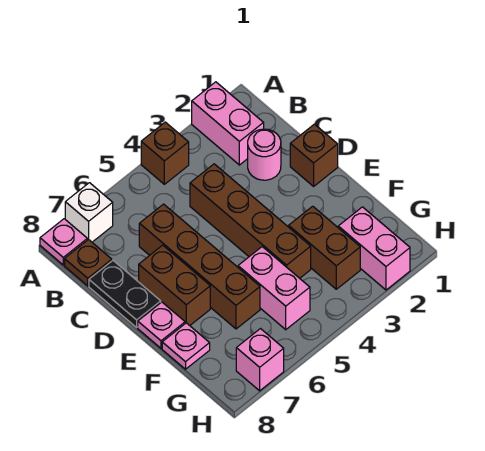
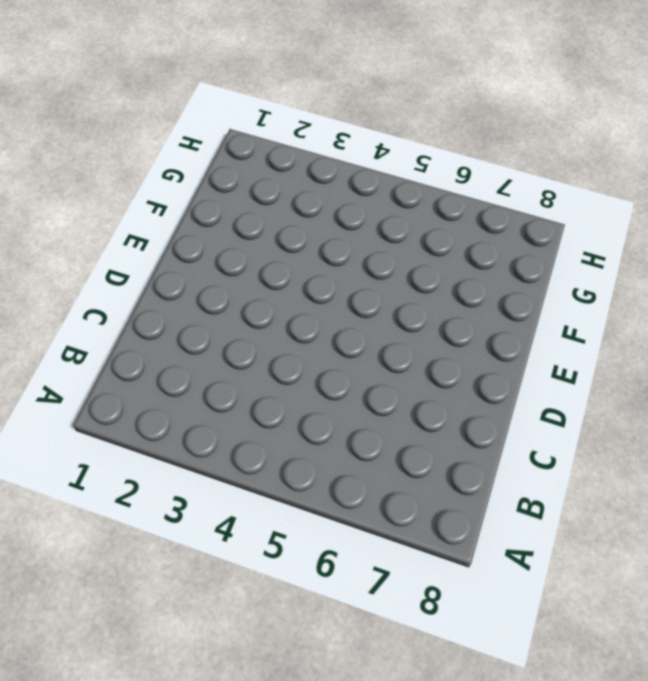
none -> pink 1x2 brick [192,82,264,165]
none -> brown 1x1 brick [141,122,189,184]
none -> white 1x1 brick [65,183,113,242]

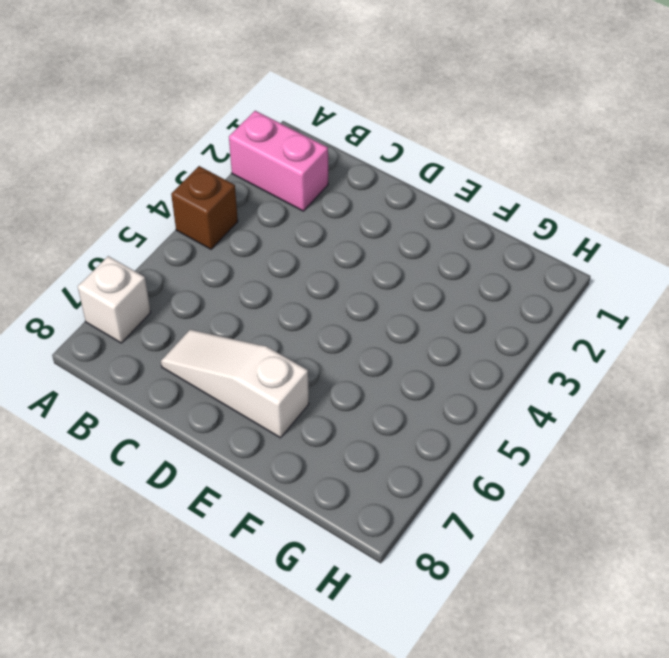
white 1x3 slope [161,330,309,438] -> brown 1x2 brick [139,245,210,325]
none -> pink 1x1 plate [40,219,87,265]
none -> brown 1x1 plate [65,239,112,286]
none -> pink 1x1 round brick [248,129,281,180]

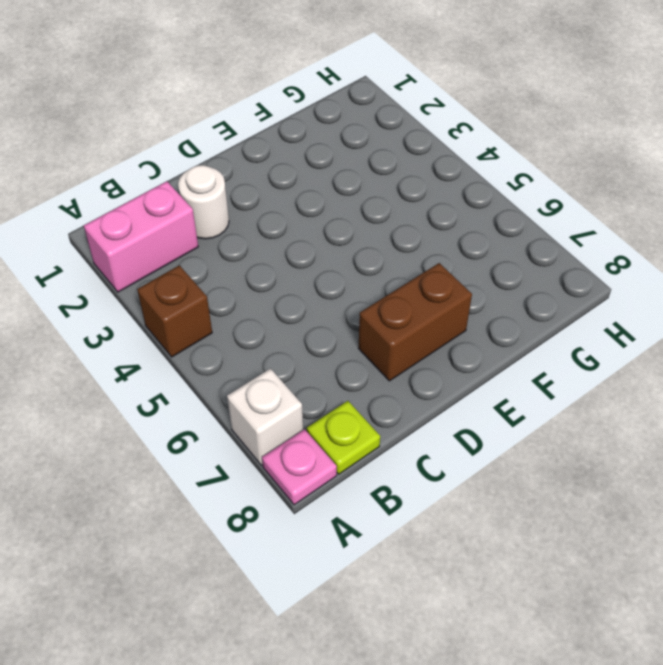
lime 1x1 plate [307,401,380,474] -> brown 1x1 plate [65,239,112,286]
white 1x1 round brick [178,165,229,239] -> pink 1x1 round brick [248,129,281,180]
none -> brown 1x4 brick [190,164,311,278]
none -> brown 1x4 brick [139,204,260,329]
none -> black 1x2 plate [89,261,161,327]

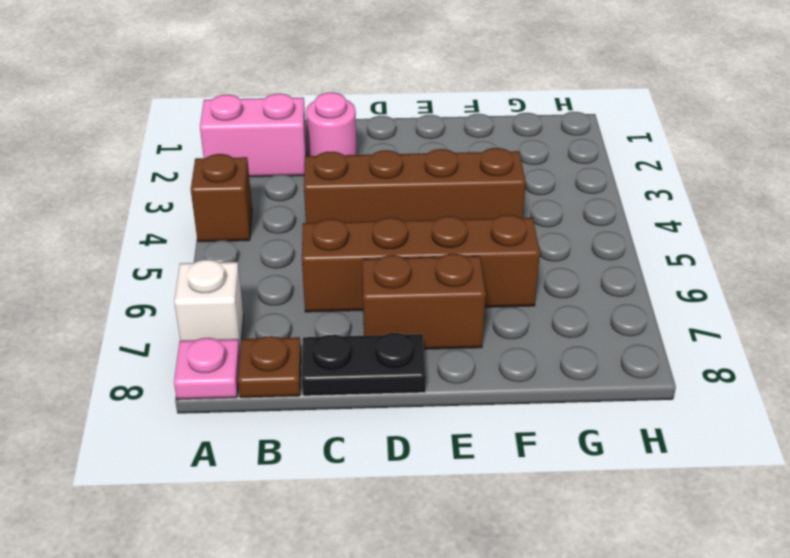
none -> brown 1x1 brick [290,124,338,186]
none -> pink 1x1 plate [138,302,185,348]
none -> brown 1x2 brick [289,206,360,289]

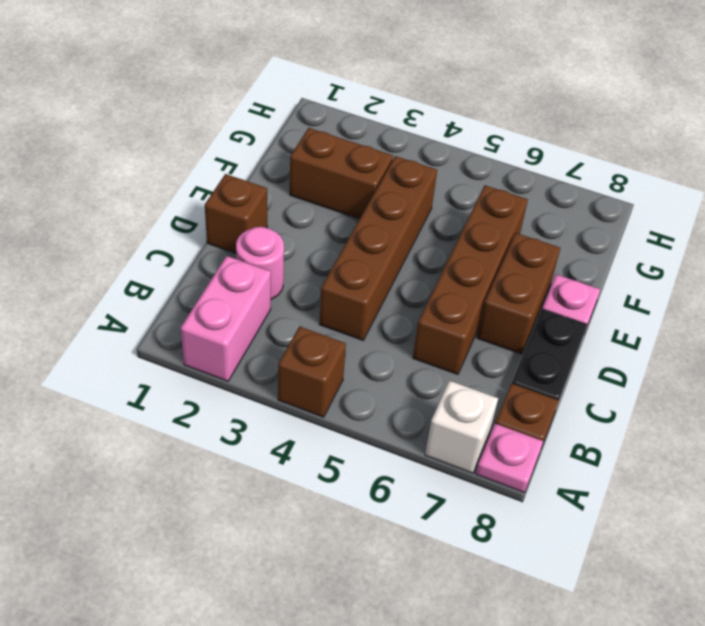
brown 1x2 brick [290,128,393,219] -> brown 1x2 brick turned to [289,206,360,289]
none -> pink 1x2 brick [238,247,310,330]
none -> pink 1x1 plate [162,323,210,369]
none -> pink 1x2 brick [338,207,410,290]

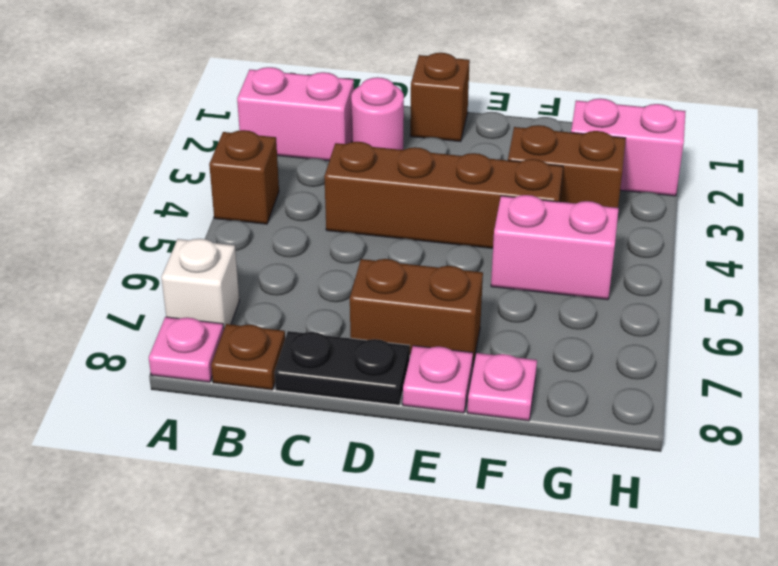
none -> brown 1x4 brick [139,204,260,329]
none -> pink 1x1 brick [236,329,284,391]

